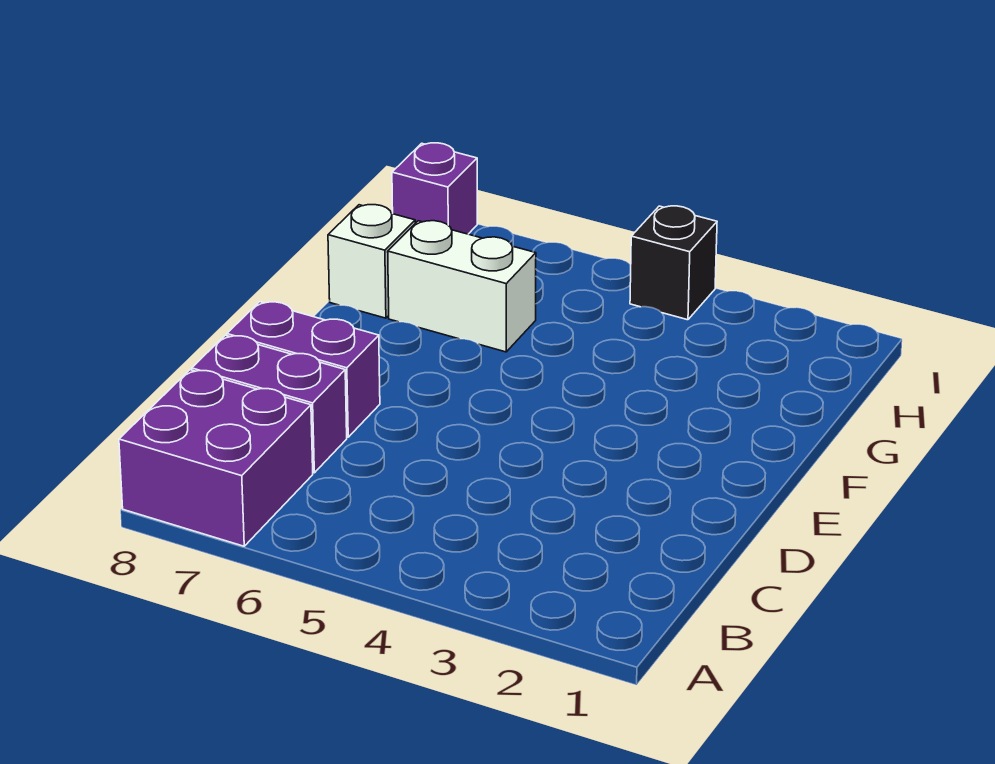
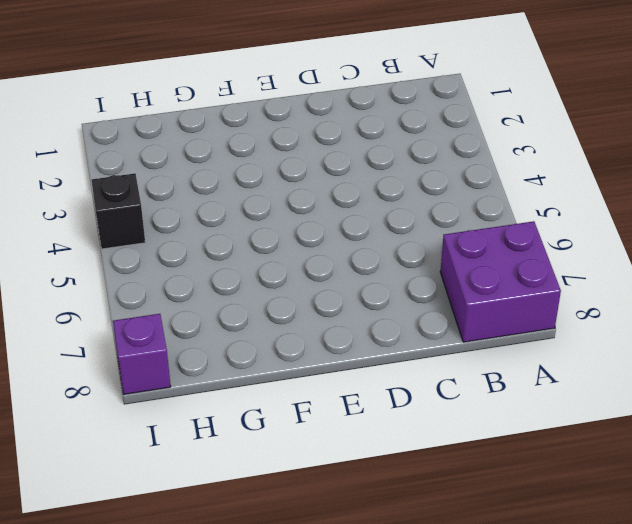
none -> purple 1x2 brick [192,335,347,473]
none -> purple 1x2 brick [227,302,380,437]

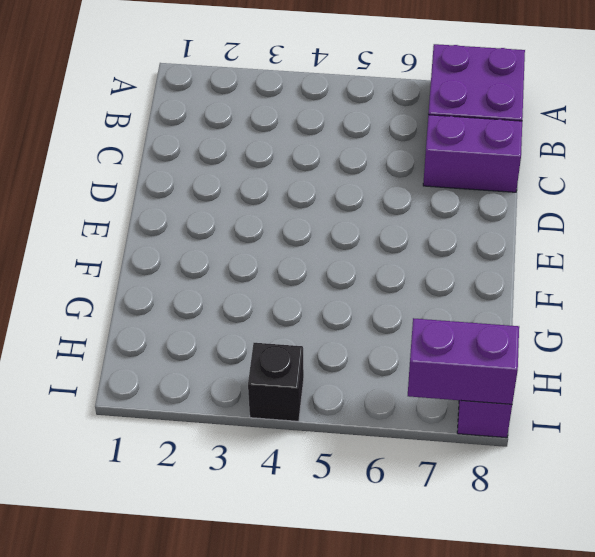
purple 1x2 brick [408,318,519,404] -> purple 1x2 brick moved to [227,302,380,437]
none -> white 1x2 brick [388,221,536,352]
none -> white 1x1 brick [328,205,415,318]

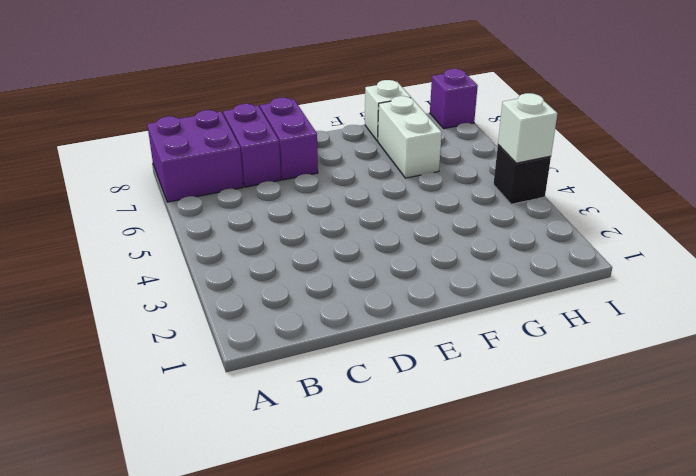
white 1x1 brick [498,93,557,163] -> none

